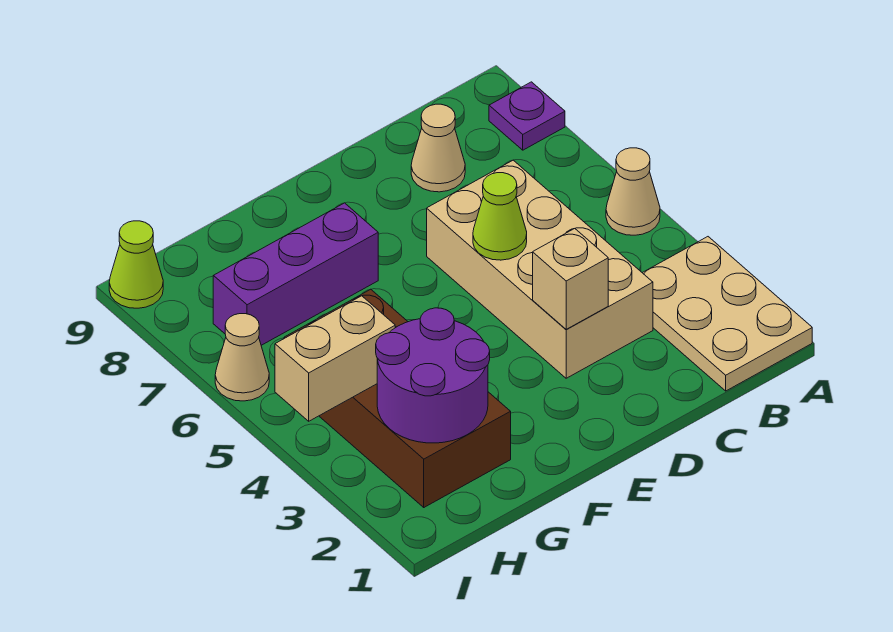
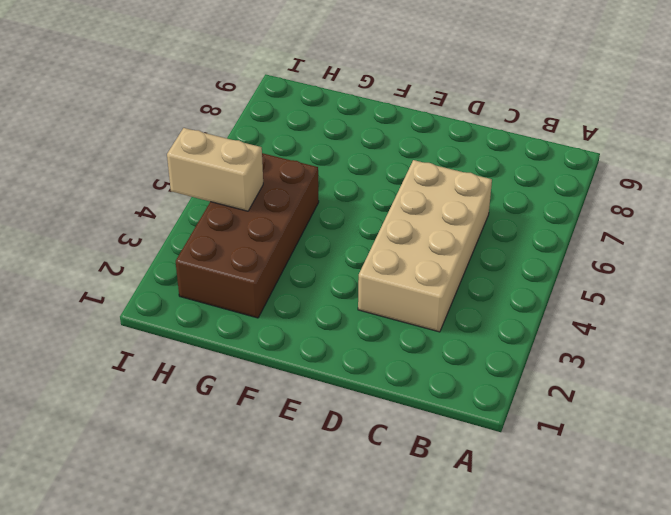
none -> tan 2x3 plate [643,237,812,391]
none -> tan 1x1 cone [606,148,660,235]
none -> purple 1x1 plate [489,82,565,150]

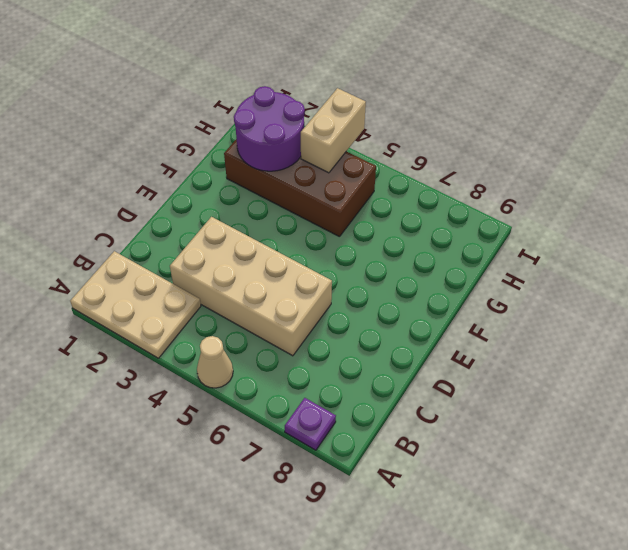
none -> tan 1x1 cone [411,104,465,192]
none -> purple 1x3 brick [213,203,378,345]
none -> tan 1x1 cone [215,314,269,401]

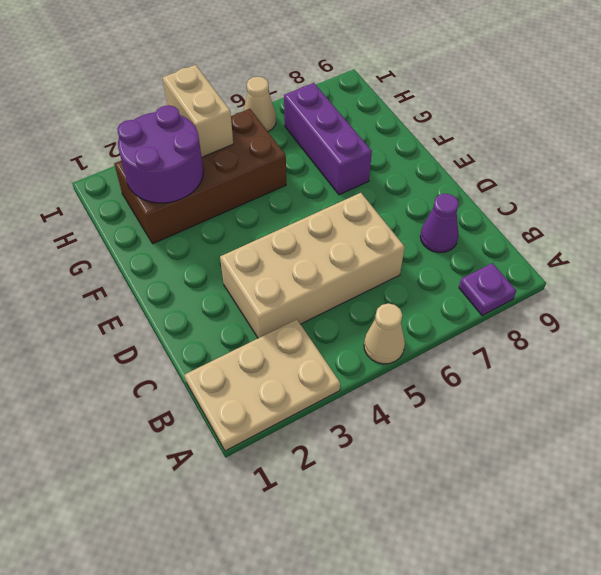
purple 1x1 cone [420,194,459,253] -> tan 1x1 cone [411,104,465,192]
none -> lime 1x1 cone [109,221,163,308]
none -> tan 1x1 brick [533,229,608,329]
none -> lime 1x1 cone [473,173,527,260]

